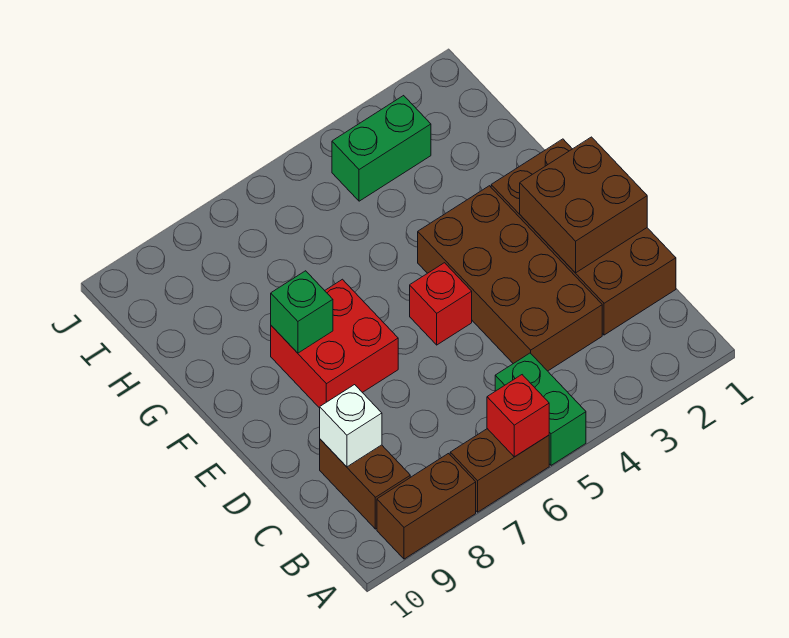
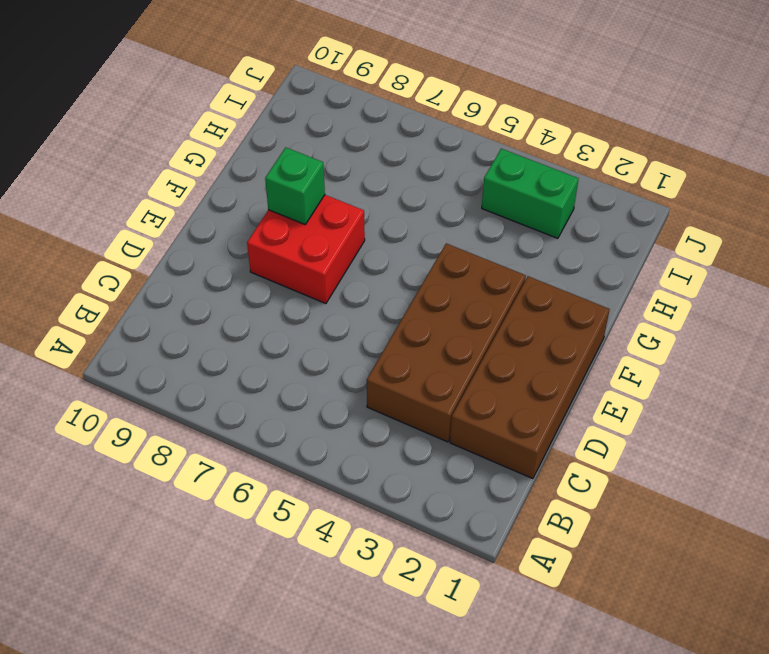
none -> green 1x2 brick [495,353,586,465]
none -> brown 1x2 brick [450,429,549,512]
none -> brown 1x2 brick [377,454,476,559]

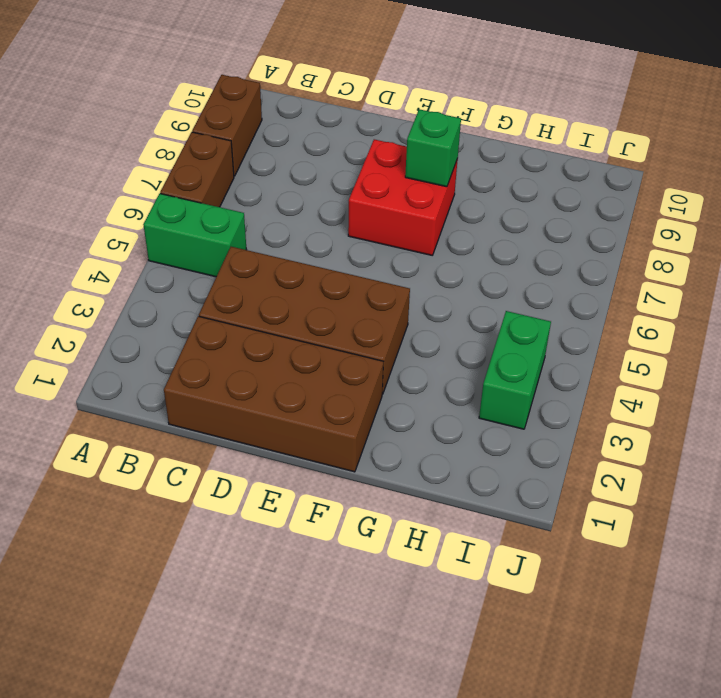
none -> brown 1x2 brick [320,439,410,529]
none -> red 1x1 brick [410,263,472,345]
none -> red 1x1 brick [487,375,549,457]

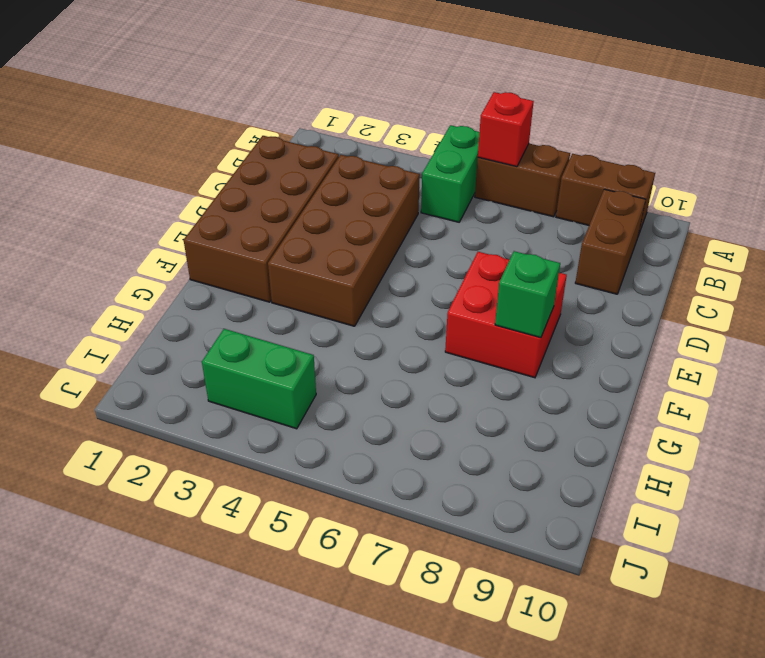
none -> red 1x1 brick [410,263,472,345]
none -> white 1x1 brick [320,385,382,467]
none -> brown 2x2 brick [520,137,647,273]

